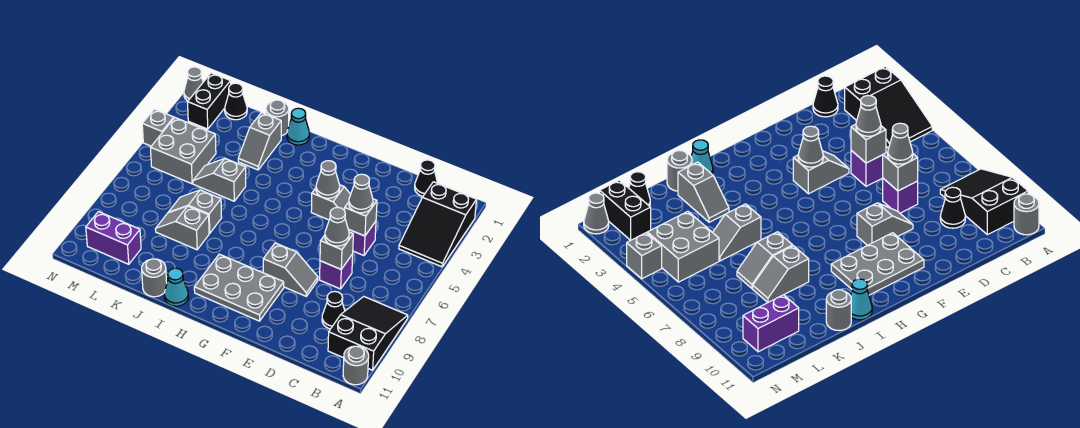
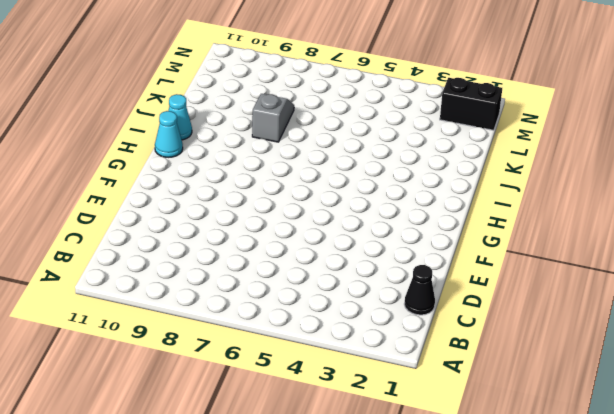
cyan 1x1 cone [155,111,183,157] -> cyan 1x1 cone moved to [287,108,310,145]
none -> black 2x3 slope [399,182,477,267]
none -> black 2x3 slope [328,296,408,370]
none -> grey 1x1 round brick [343,346,369,385]

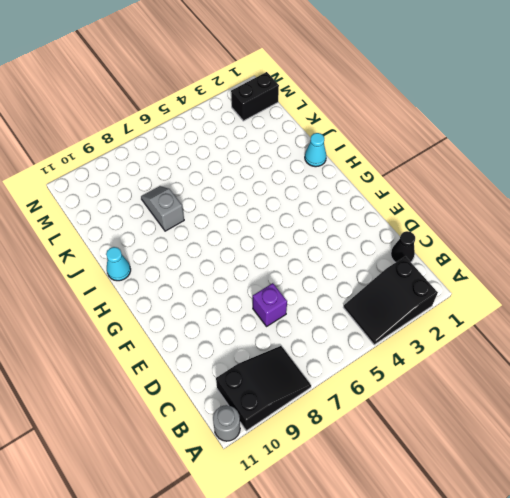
none -> black 1x1 cone [322,291,345,329]
none -> purple 1x1 brick [348,221,376,255]
none -> grey 1x2 slope [311,185,351,220]

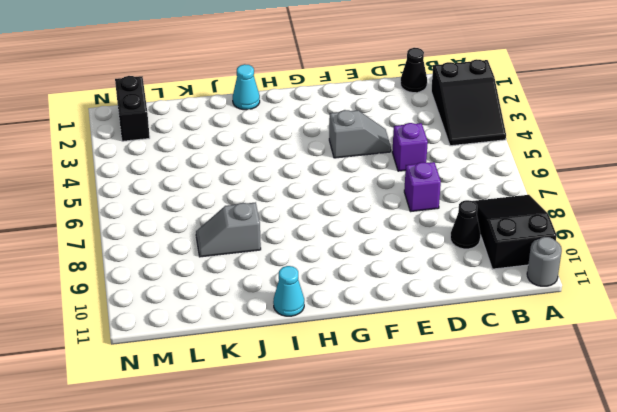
none -> grey 1x2 slope [263,243,318,296]
none -> grey 2x3 plate [194,254,284,321]
none -> grey 1x1 round brick [266,100,289,136]

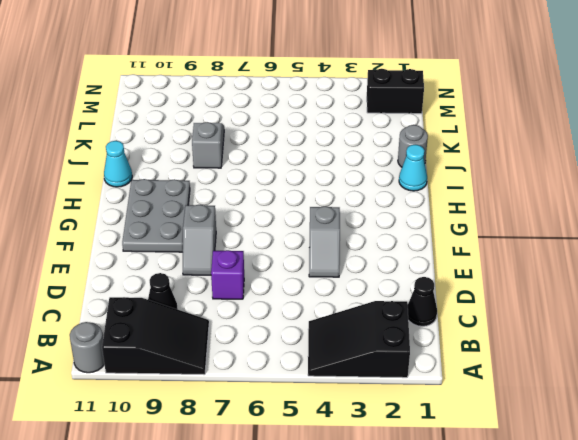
none -> purple 1x1 brick [348,221,376,255]
none -> grey 1x2 slope [238,113,281,170]
none -> grey 1x2 slope [193,158,246,201]

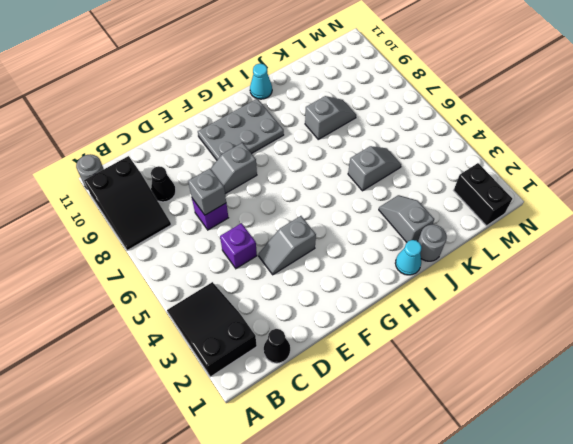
none -> grey 1x2 slope [168,190,222,233]
none -> grey 1x1 round brick [142,259,167,297]
none -> black 1x1 cone [225,83,247,120]

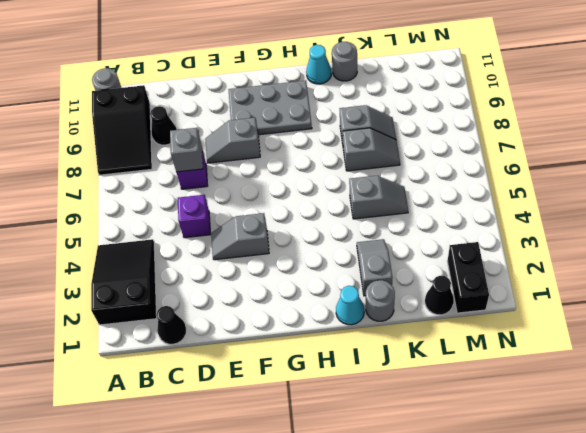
none -> grey 2x2 brick [150,118,216,184]
none -> purple 1x2 brick [86,212,141,264]
none -> grey 1x1 cone [184,67,203,101]

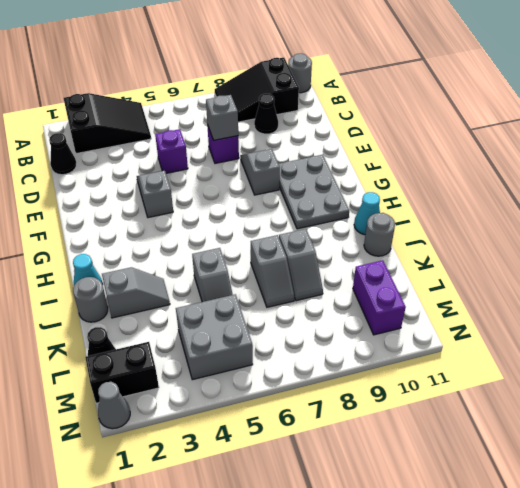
none -> grey 1x1 brick [142,109,174,146]
none -> grey 1x1 brick [344,199,377,236]
none -> grey 1x1 cone [316,161,340,198]

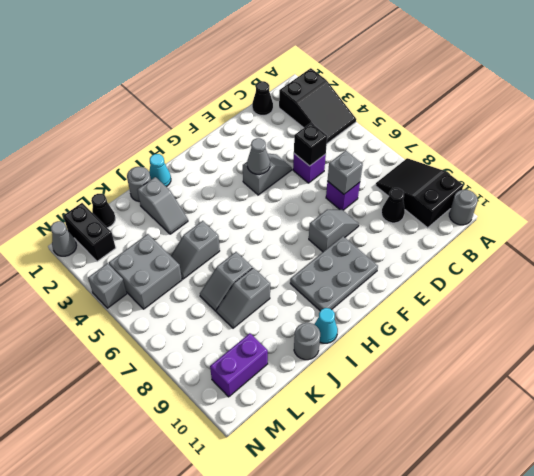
black 1x1 brick [294,123,327,166] -> grey 1x1 brick [344,199,377,236]
none -> grey 1x1 cone [349,174,373,213]
none -> grey 1x1 cone [325,207,349,246]

